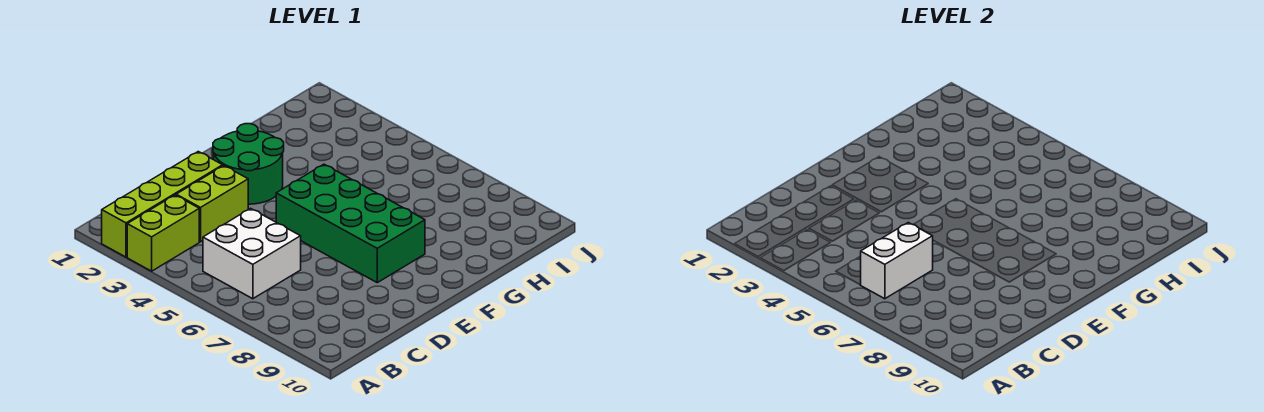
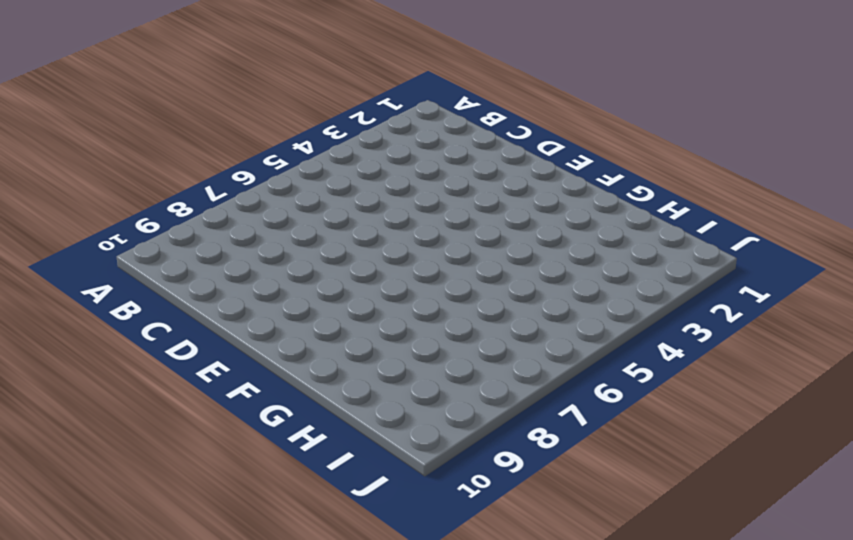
none -> lime 1x4 brick [102,152,223,257]
none -> lime 1x2 brick [127,195,199,271]

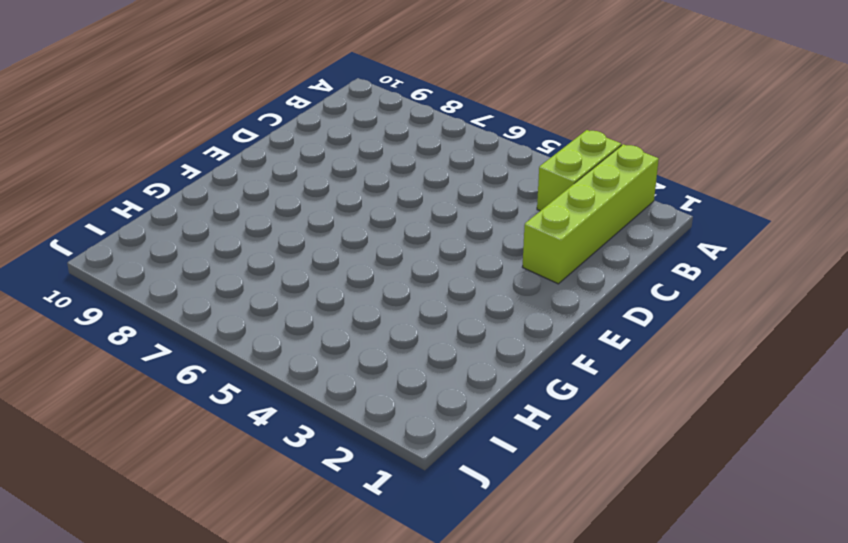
none -> white 2x2 brick [203,208,301,299]
none -> lime 1x2 brick [176,166,248,242]

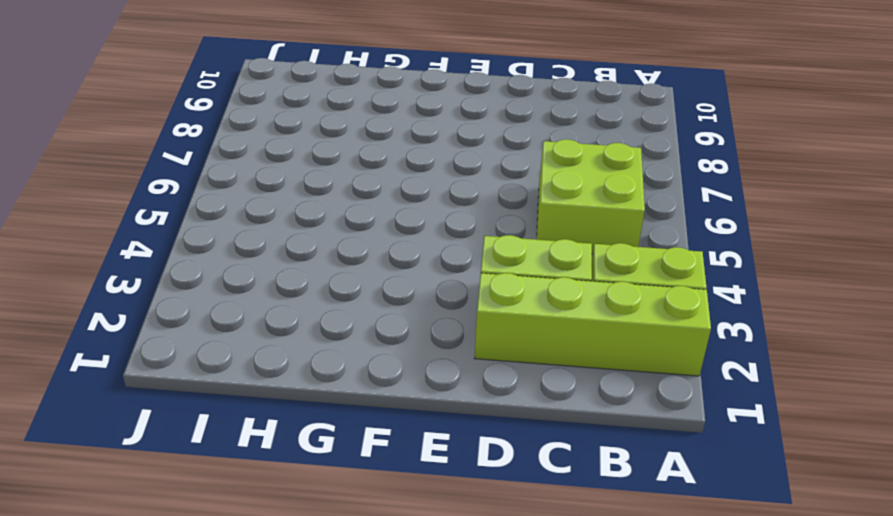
lime 2x2 brick [537,139,645,254] -> white 2x2 brick [203,208,301,299]
none -> green 2x2 round brick [213,124,284,204]
none -> green 2x4 brick [276,164,425,283]

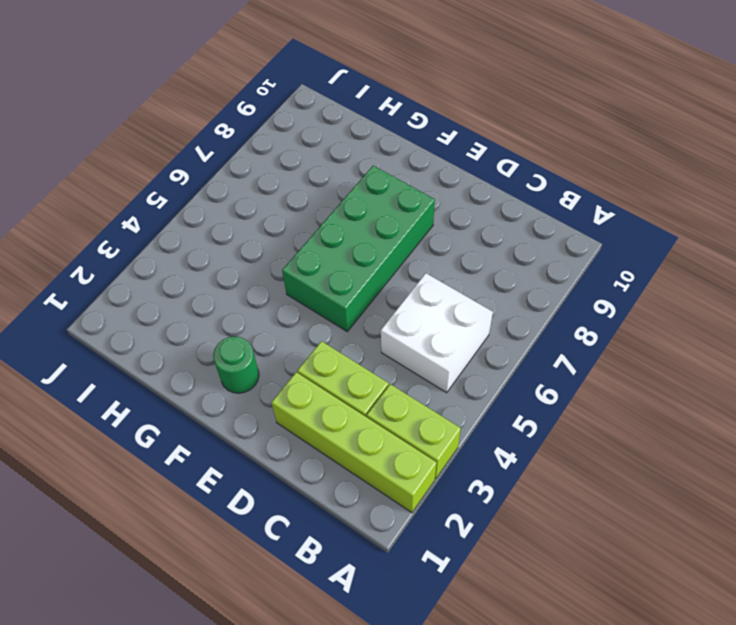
green 1x1 round brick [213,337,259,393] -> green 2x2 round brick [213,124,284,204]
none -> white 1x2 brick [861,223,933,299]

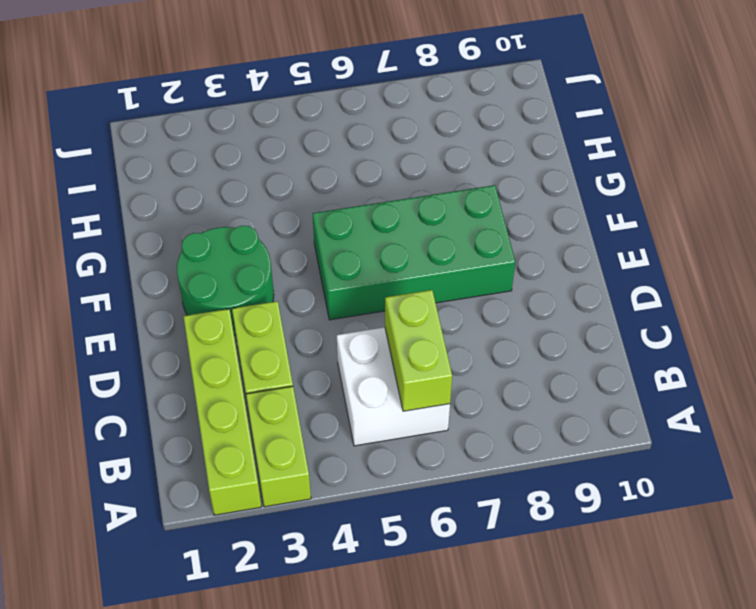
lime 1x2 brick [385,290,452,411] -> white 1x2 brick [861,223,933,299]

